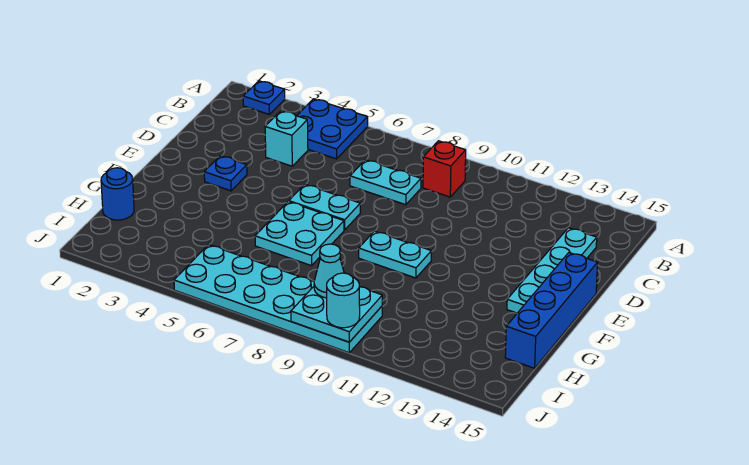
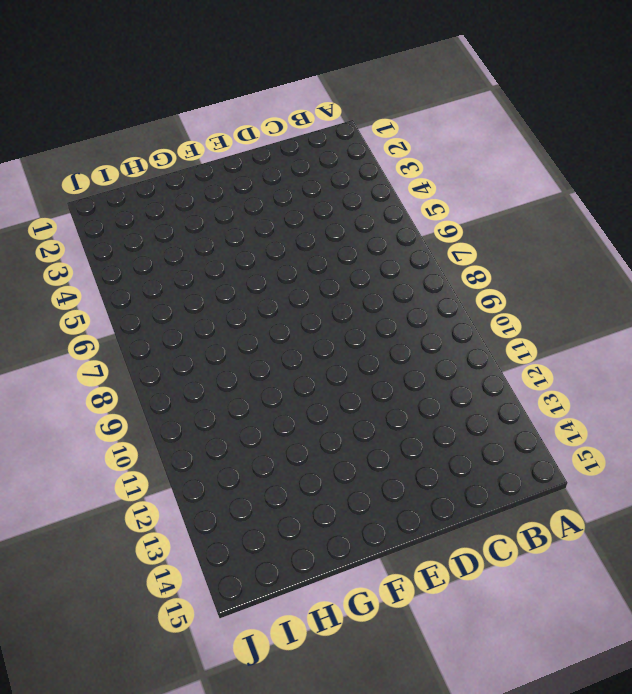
none -> blue 1x1 plate [243,81,285,115]
none -> blue 2x2 plate [297,99,368,159]
none -> red 1x1 brick [423,141,466,197]

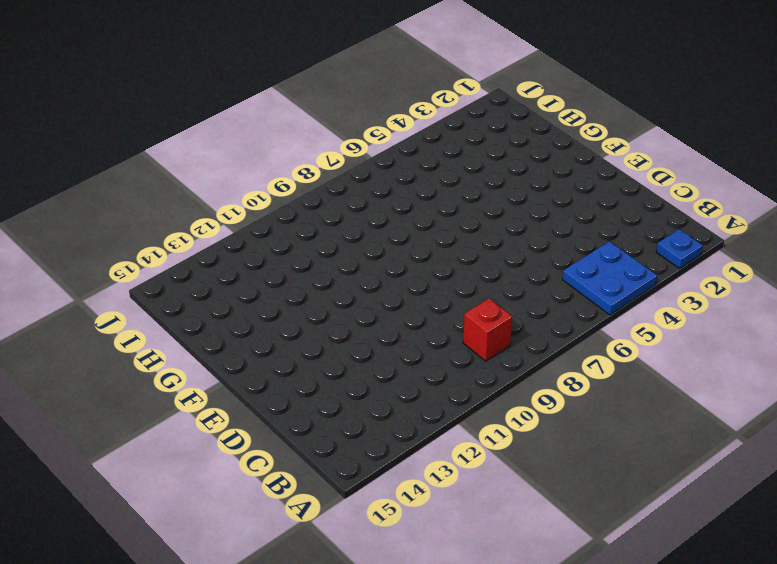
none -> cyan 1x1 brick [265,111,308,166]
none -> cyan 1x2 plate [350,160,421,205]
none -> cyan 1x4 plate [507,228,597,313]

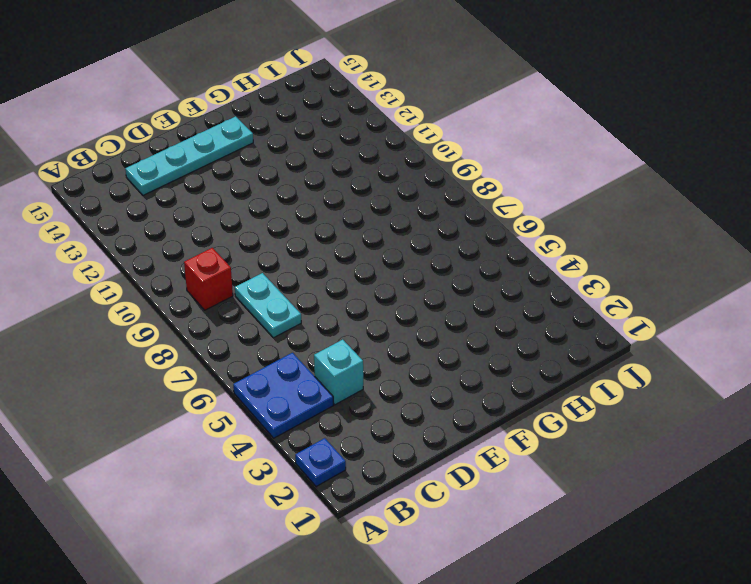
none -> blue 1x1 plate [204,156,247,191]
none -> cyan 1x2 plate [289,184,360,230]
none -> blue 1x4 brick [505,253,598,368]

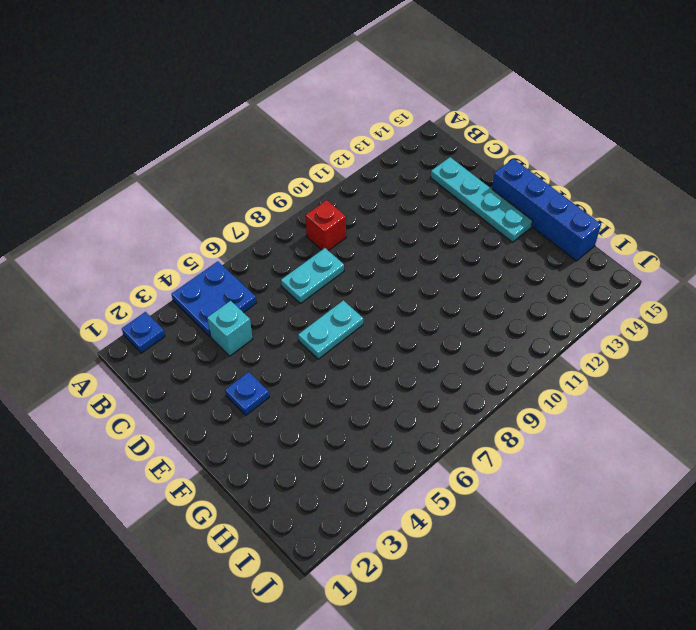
none -> cyan 2x2 plate [255,202,344,266]
none -> cyan 1x2 plate [359,231,431,278]
none -> blue 1x1 round brick [101,168,134,220]

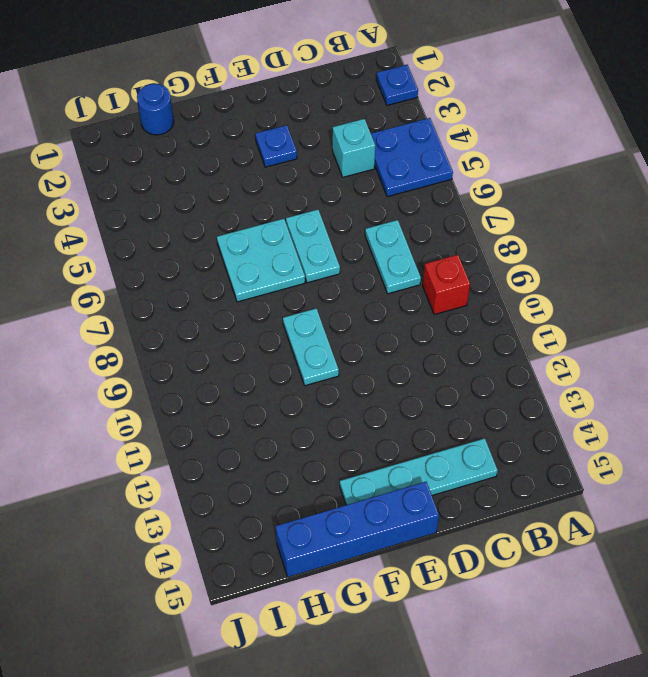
none -> cyan 2x6 plate [174,245,382,353]
none -> cyan 2x2 plate [291,287,382,342]
none -> cyan 1x1 cone [314,244,344,298]

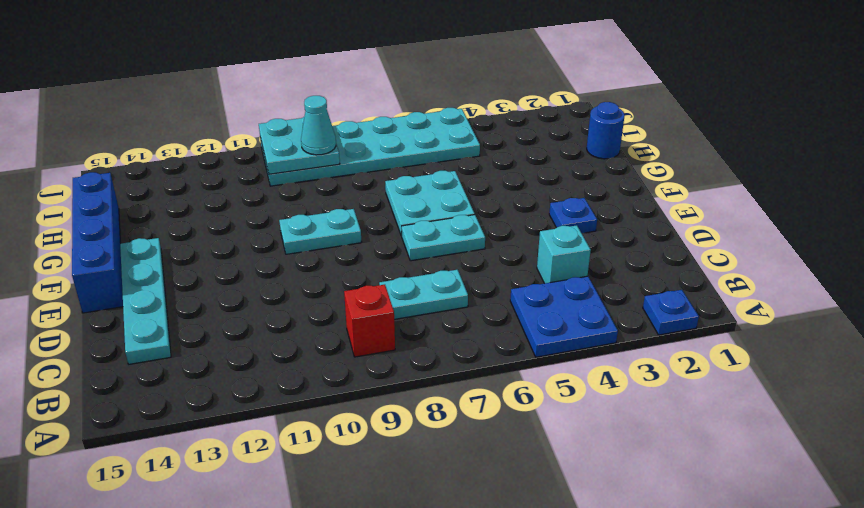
none -> cyan 1x1 round brick [327,273,360,328]

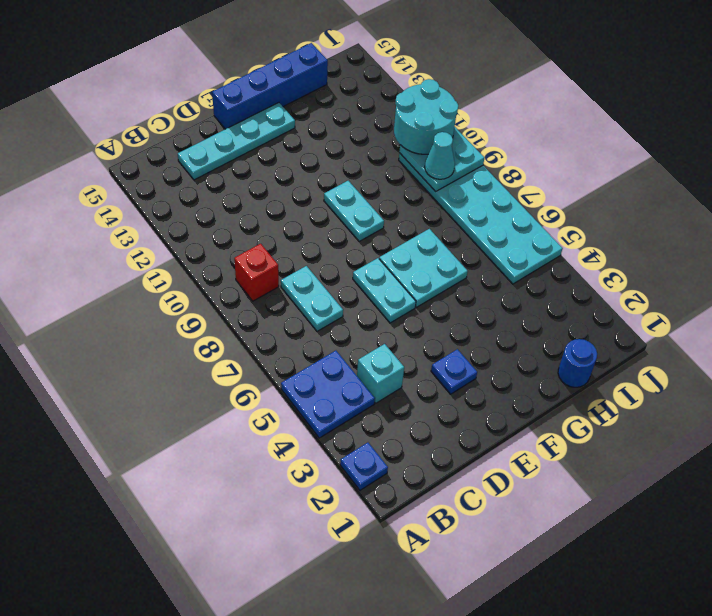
cyan 2x2 round brick [394,79,458,154] -> cyan 1x1 round brick [327,273,360,328]

